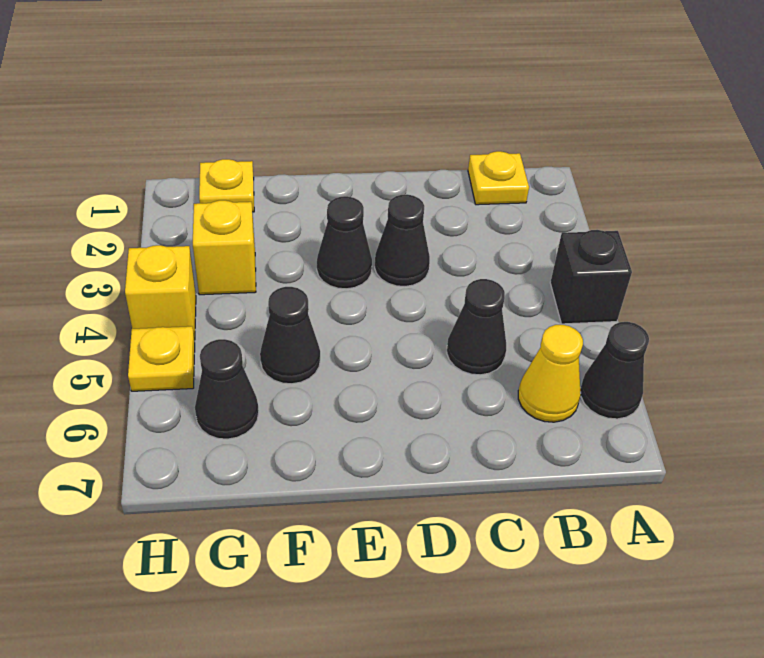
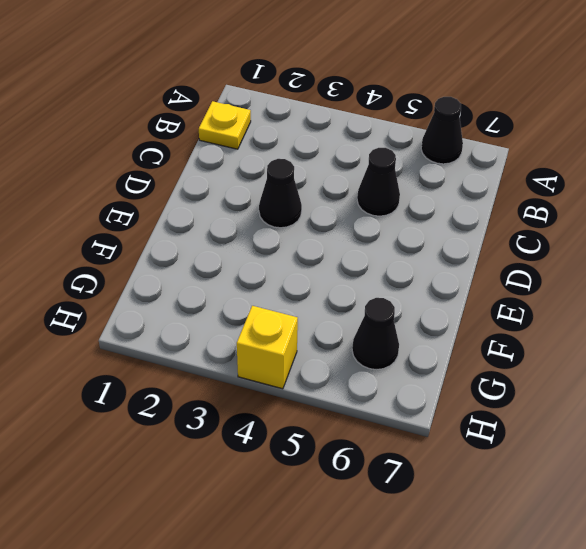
none -> black 1x1 brick [550,230,632,324]
none -> yellow 1x1 cone [518,325,583,422]
none -> black 1x1 cone [317,196,372,289]

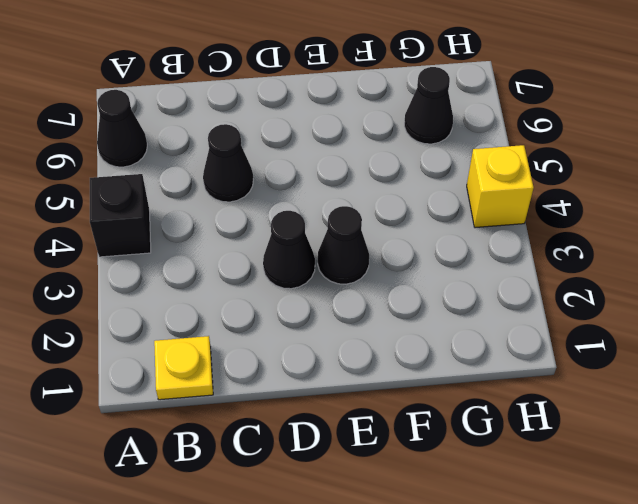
none -> yellow 1x1 cone [518,325,583,422]
none -> black 1x1 cone [260,287,320,384]
none -> yellow 1x1 plate [199,159,254,212]

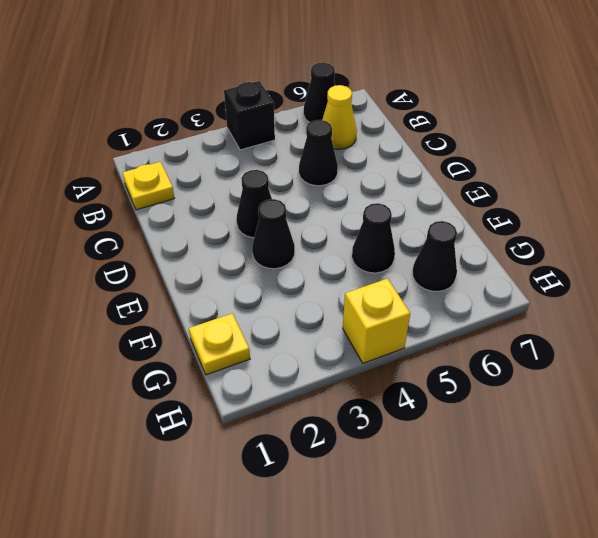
none -> yellow 1x1 brick [193,200,256,295]
none -> yellow 1x1 plate [128,326,195,391]

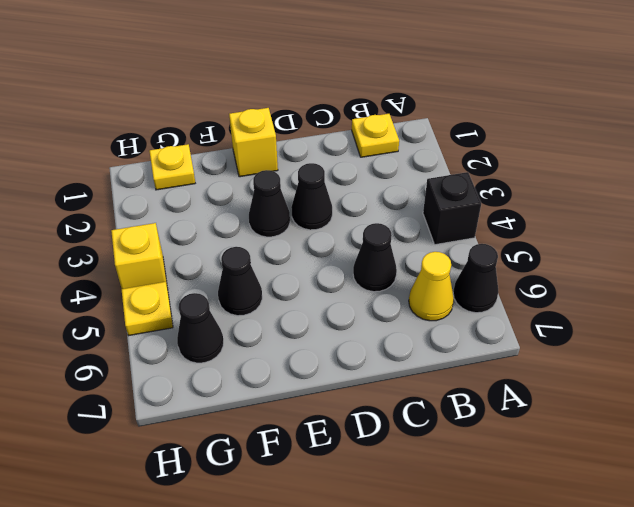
yellow 1x1 brick [229,108,278,177] -> yellow 1x1 brick moved to [193,200,256,295]

